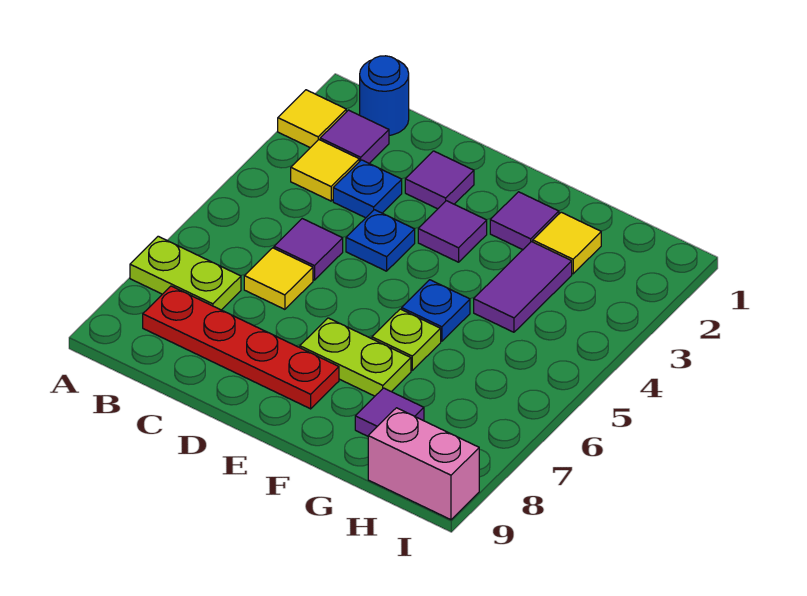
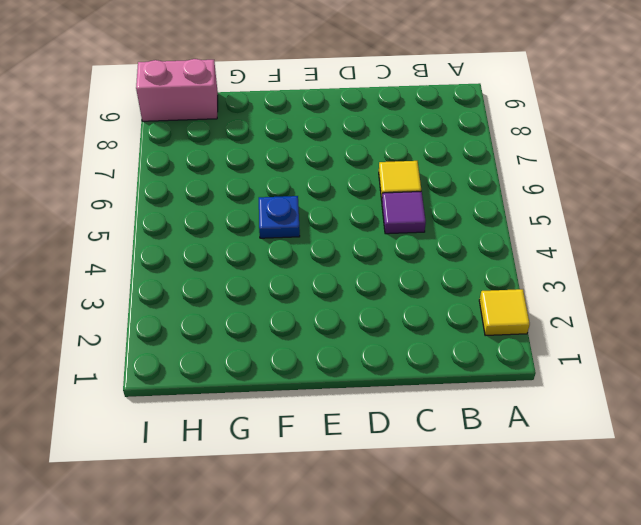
none -> lime 1x2 plate [130,236,241,310]
none -> blue 1x1 round brick [360,56,409,135]
none -> purple 1x1 tile [320,110,389,163]

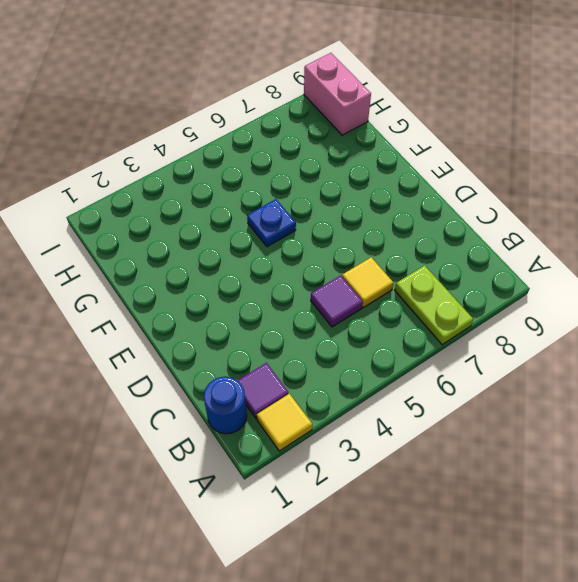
none -> yellow 1x1 tile [291,140,359,201]
none -> red 1x4 plate [143,286,339,409]
none -> blue 1x1 plate [333,160,402,218]

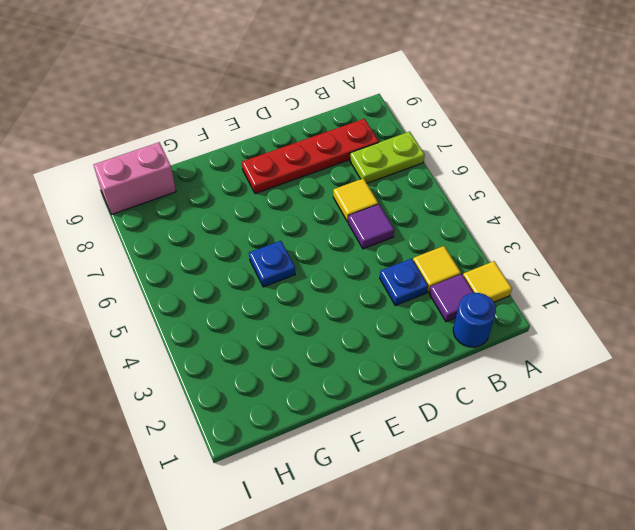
none -> purple 1x1 tile [405,151,474,209]
none -> blue 1x1 plate [346,210,415,271]
none -> purple 1x1 tile [418,201,487,262]

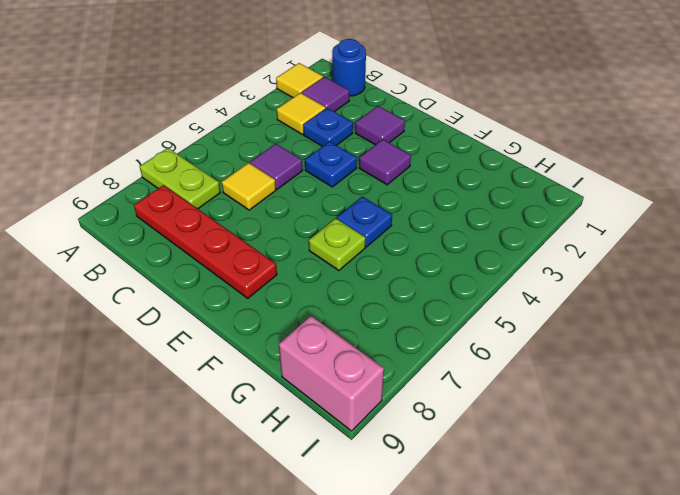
none -> lime 1x2 plate [300,318,411,396]
none -> purple 1x1 tile [490,192,559,250]
none -> yellow 1x1 tile [533,212,601,274]

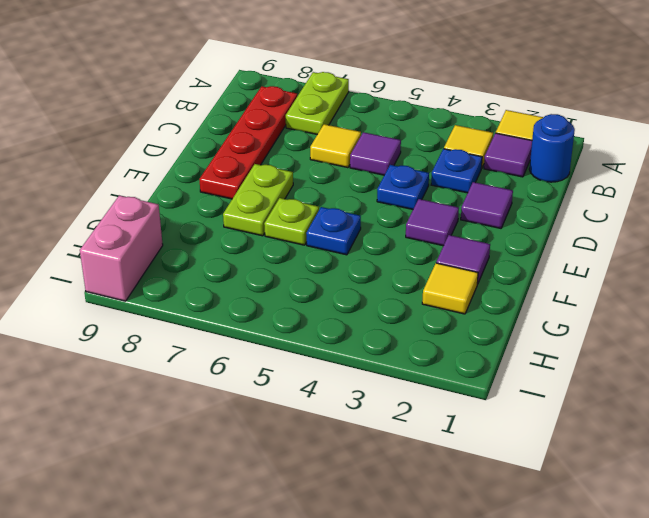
none -> purple 1x2 tile [474,242,572,332]
none -> purple 1x1 tile [355,388,424,436]

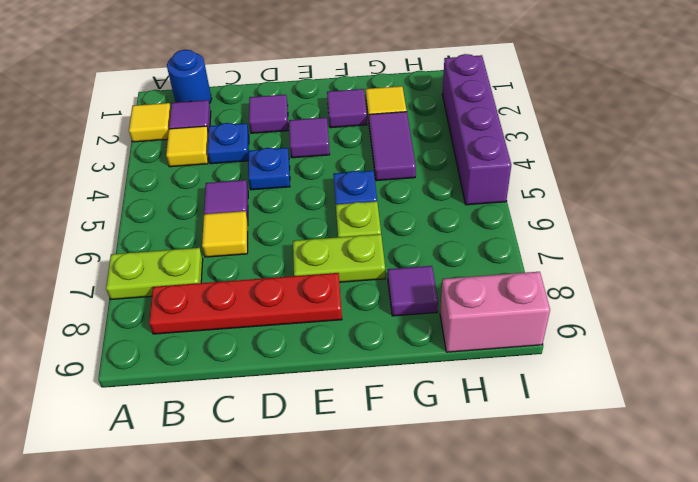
purple 1x4 brick [442,54,511,205] -> none

